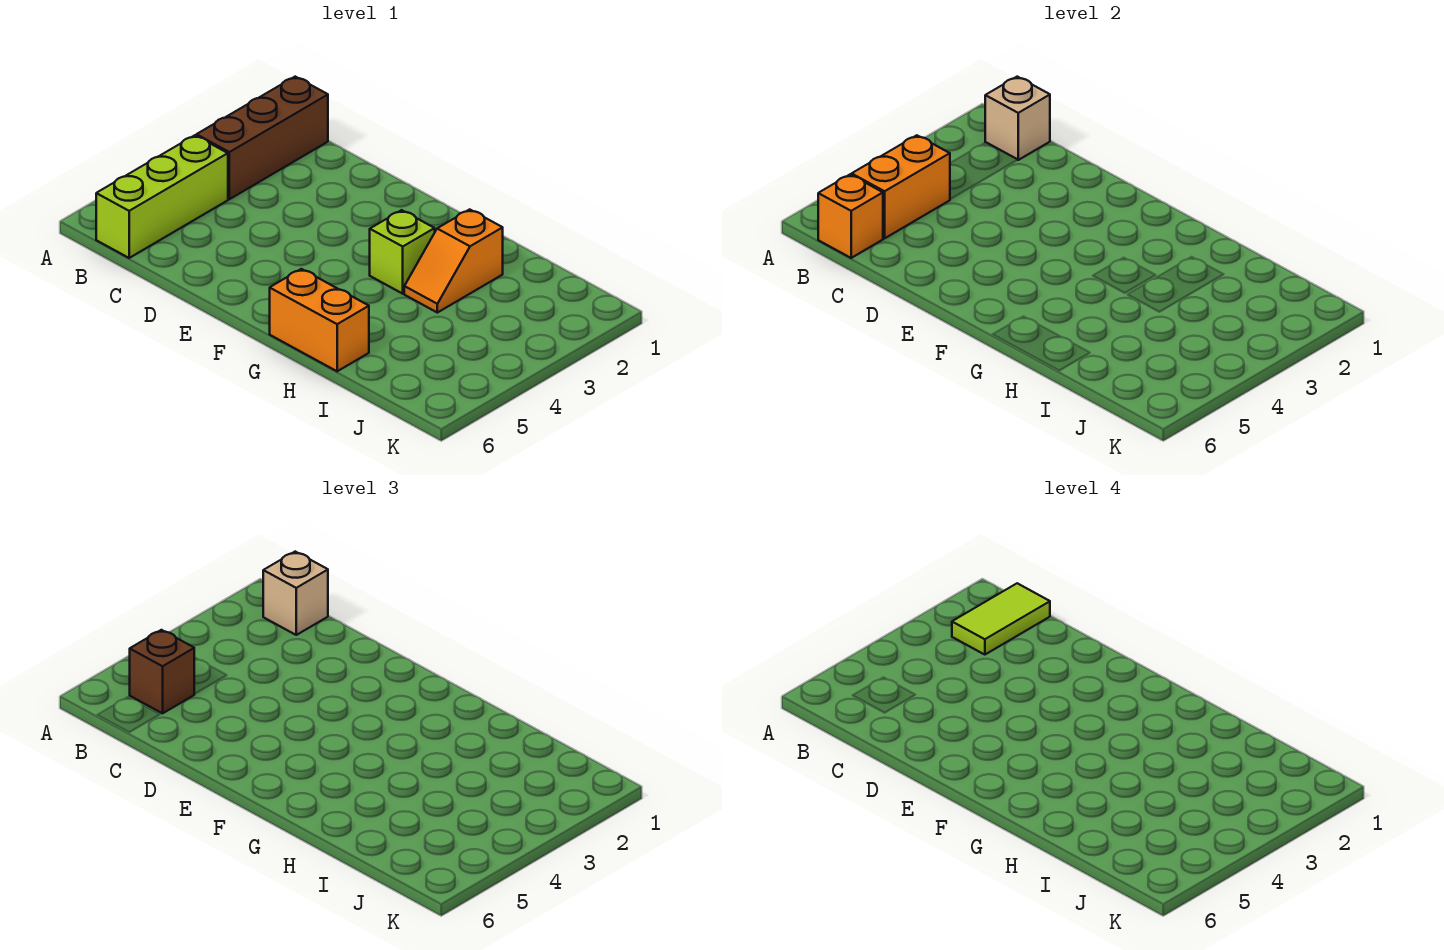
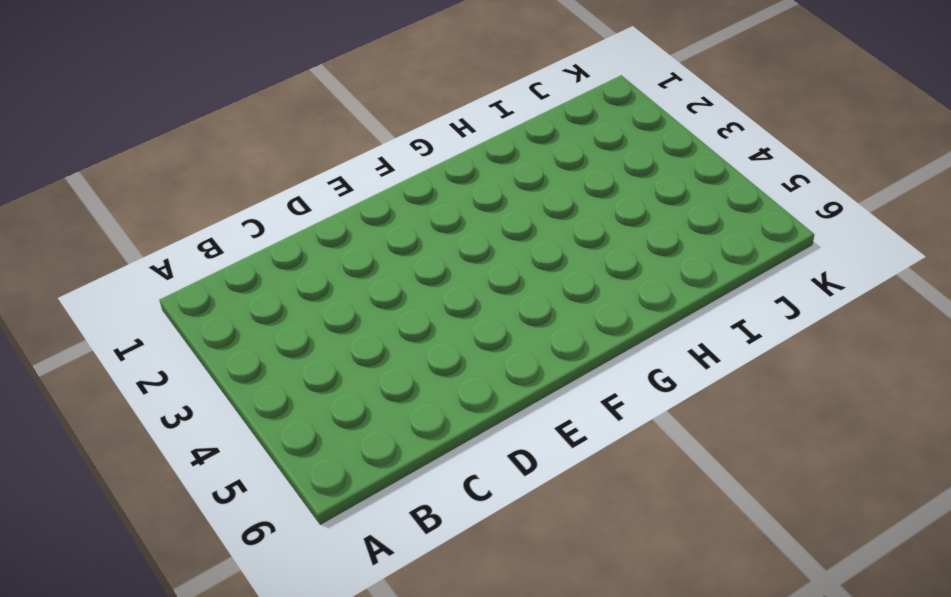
none -> brown 1x3 brick [196,77,328,199]
none -> lime 1x3 brick [96,135,228,258]

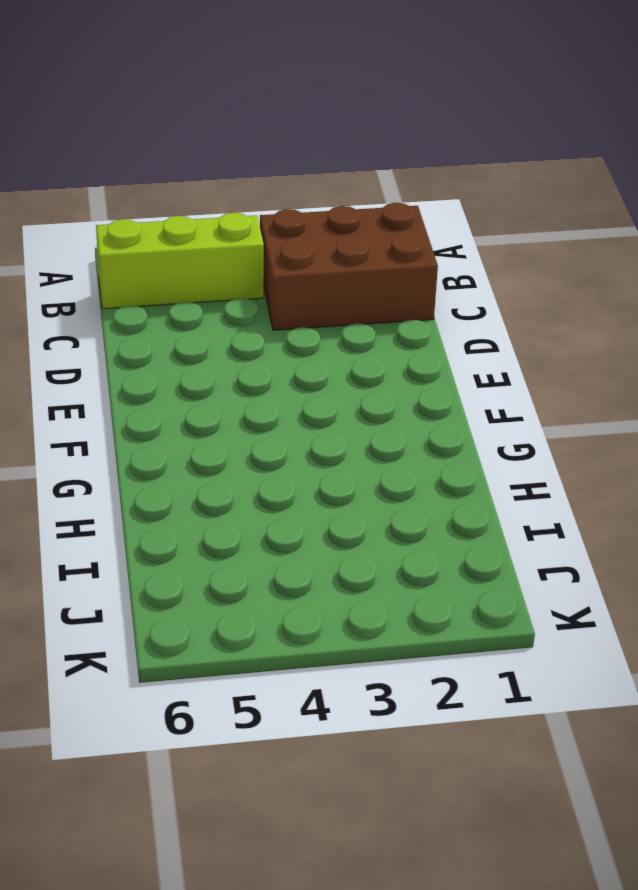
brown 2x3 brick [260,203,438,330] -> brown 1x3 brick [196,77,328,199]
none -> lime 1x1 brick [370,210,435,294]
none -> orange 1x2 brick [270,269,369,371]

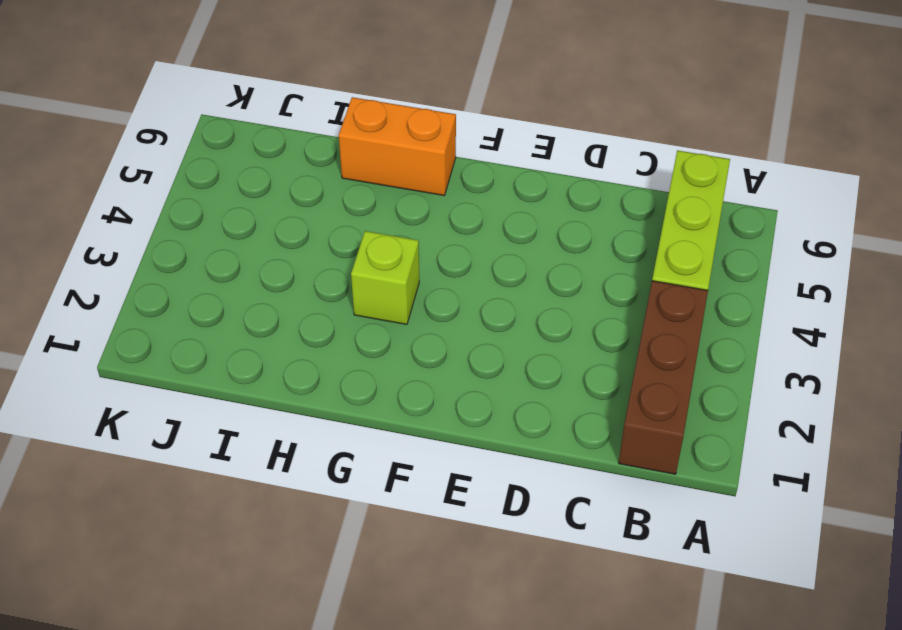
none -> orange 1x2 slope [404,209,503,313]
none -> tan 1x1 brick [985,77,1050,160]

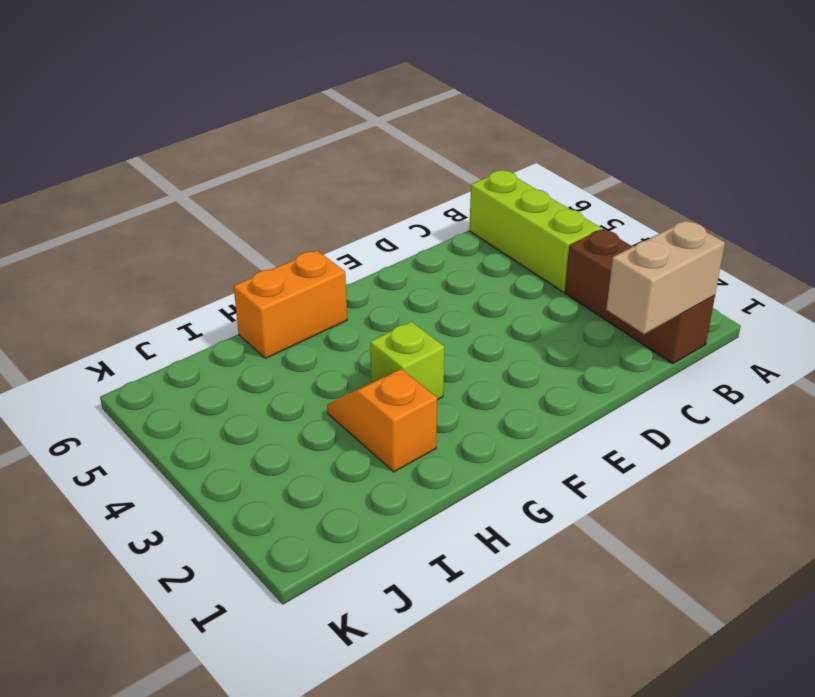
tan 1x2 brick [606,221,725,334] -> tan 1x1 brick [985,77,1050,160]
none -> orange 1x2 brick [852,135,950,238]
none -> orange 1x1 brick [818,175,883,258]

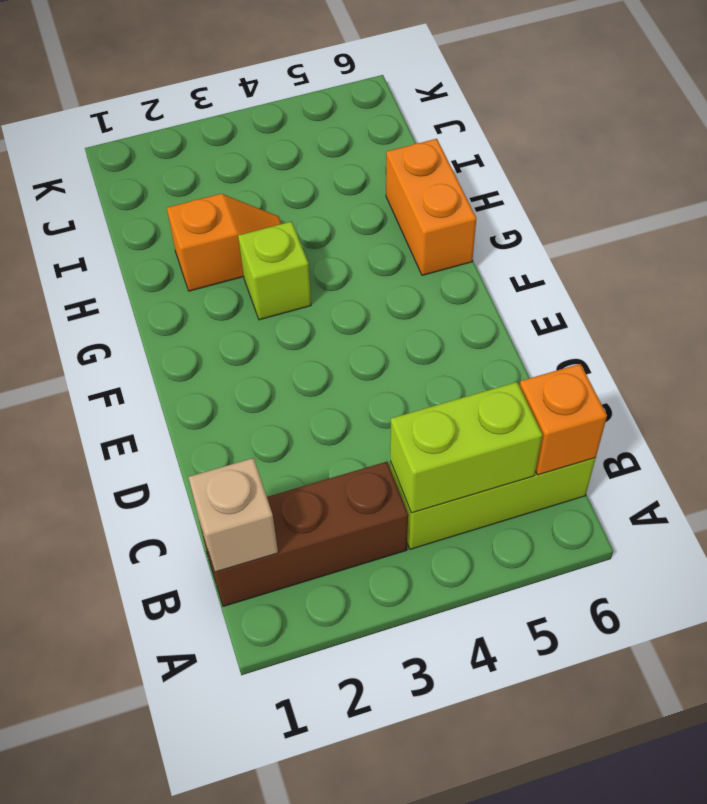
lime 1x2 brick [390,382,542,513] -> orange 1x2 brick [852,135,950,238]
none -> tan 1x1 brick [263,552,328,635]
none -> brown 1x1 brick [130,630,194,713]

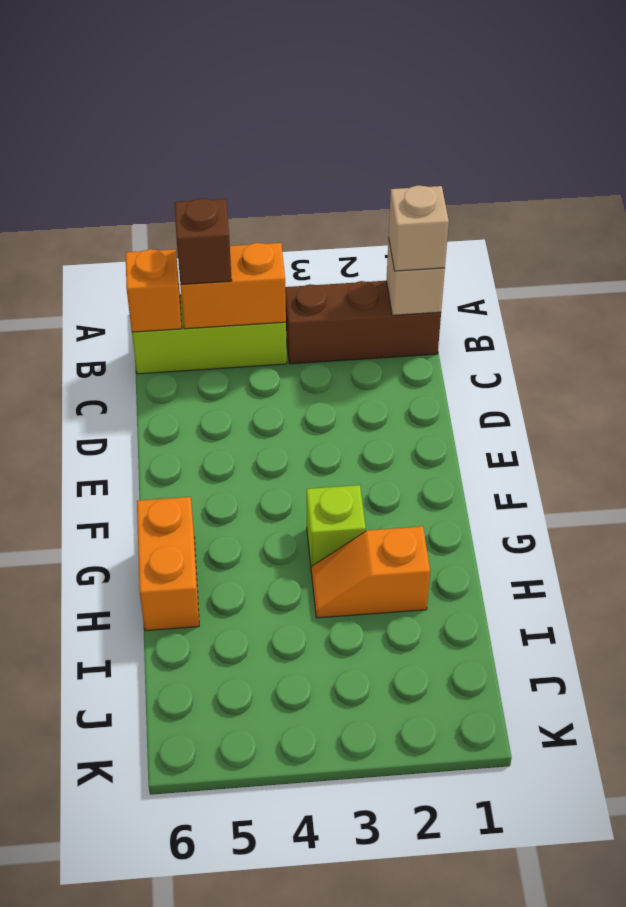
none -> lime 1x2 tile [952,583,1050,655]

